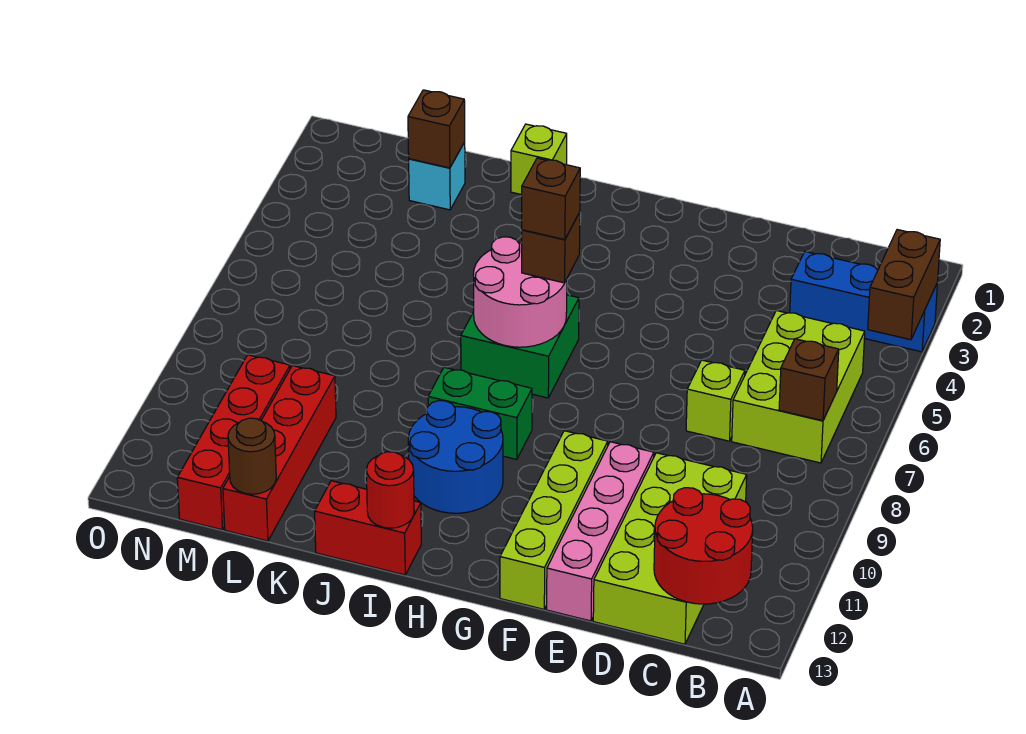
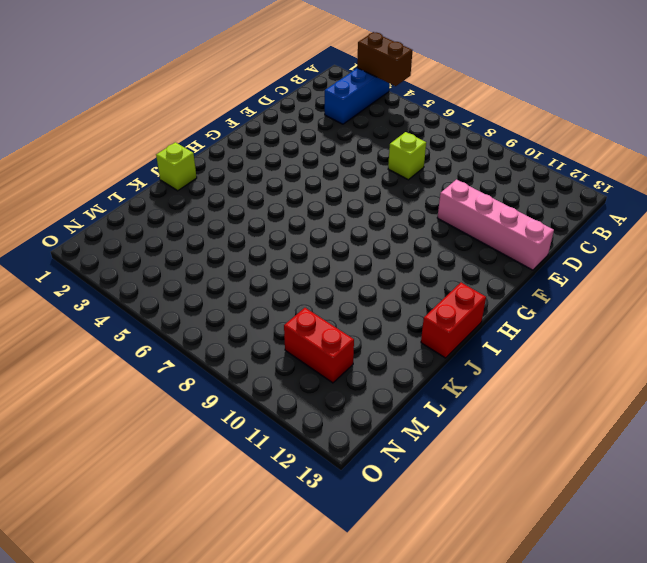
red 1x2 brick [284,308,354,383] -> red 1x4 brick [177,355,290,530]
none -> lime 2x3 brick [732,311,865,463]
none -> lime 2x4 brick [593,453,747,644]
none -> lime 1x4 brick [500,431,608,609]

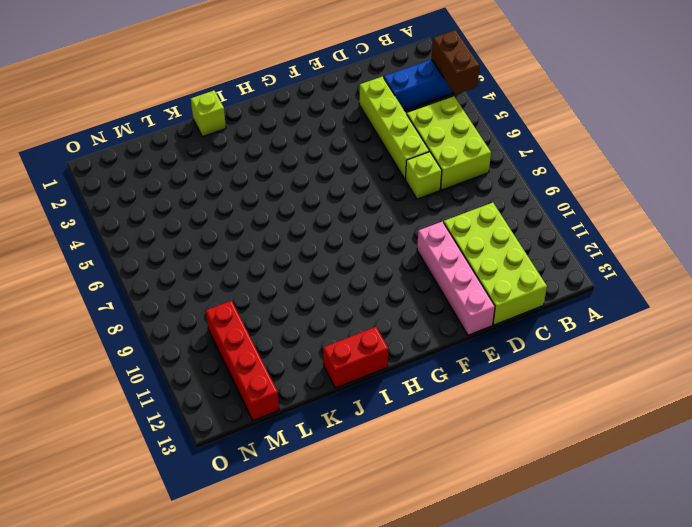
lime 1x4 brick [359,76,429,179] -> lime 1x4 brick moved to [500,431,608,609]
none -> green 2x2 brick [461,295,579,398]
none -> green 1x2 brick [428,367,532,459]
none -> blue 2x2 round brick [408,401,503,513]

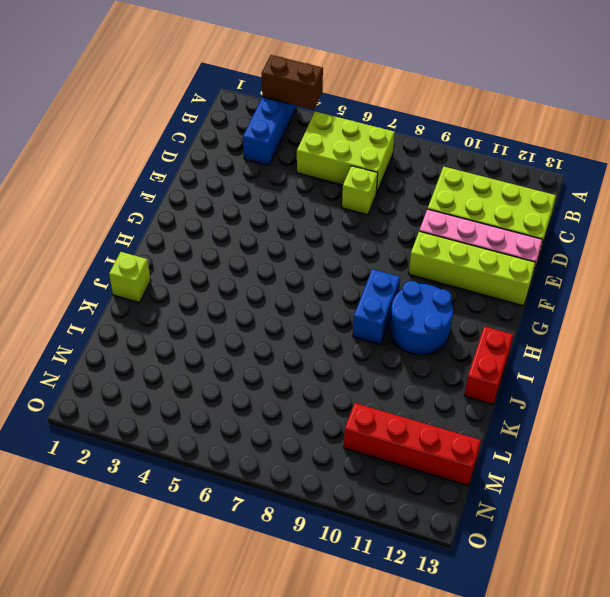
blue 1x2 brick [353,269,400,345] -> green 1x2 brick [428,367,532,459]
none -> green 2x2 brick [461,295,579,398]
none -> cyan 1x1 brick [409,142,465,210]
none -> red 1x4 brick [223,366,336,541]

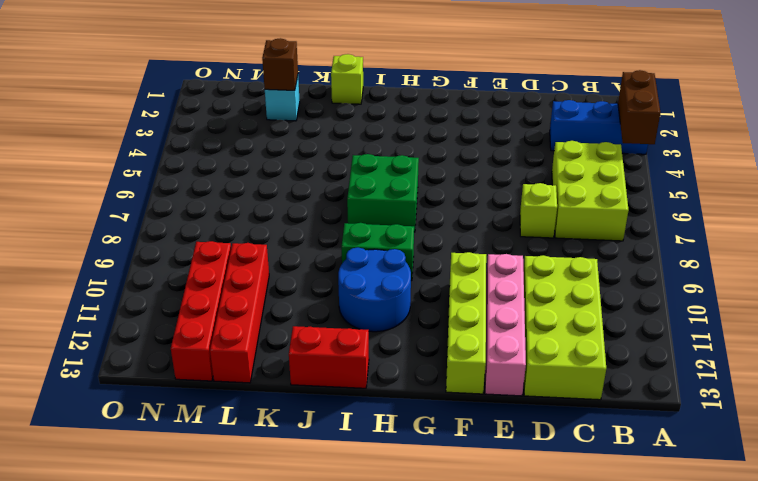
none -> brown 1x1 brick [779,339,839,421]
none -> red 2x2 round brick [654,488,753,604]
none -> pink 2x2 round brick [473,237,567,347]

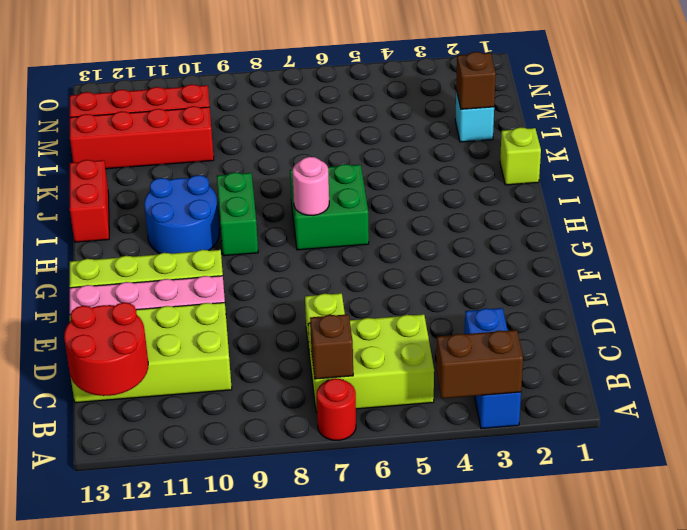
red 1x1 round brick [317,378,356,440] -> red 1x1 round brick moved to [366,452,414,528]
pink 1x1 round brick [293,157,329,216] -> pink 2x2 round brick [473,237,567,347]
none -> brown 1x1 round brick [228,418,276,494]
none -> brown 1x1 brick [522,212,580,283]
none -> brown 1x1 brick [522,158,581,240]

